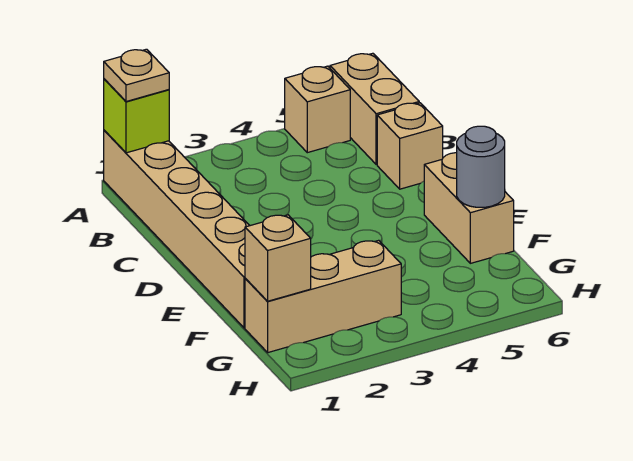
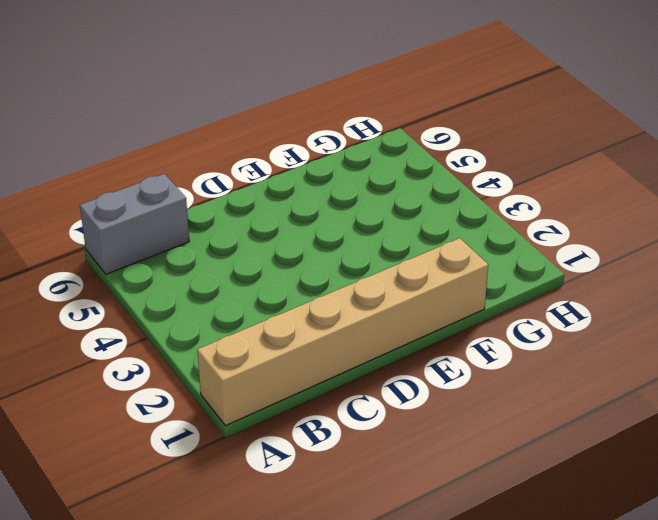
grey 1x2 brick [80,174,189,274] -> tan 1x2 brick [330,53,419,164]
none -> tan 1x1 brick [285,66,350,153]
none -> tan 1x1 brick [377,103,443,189]

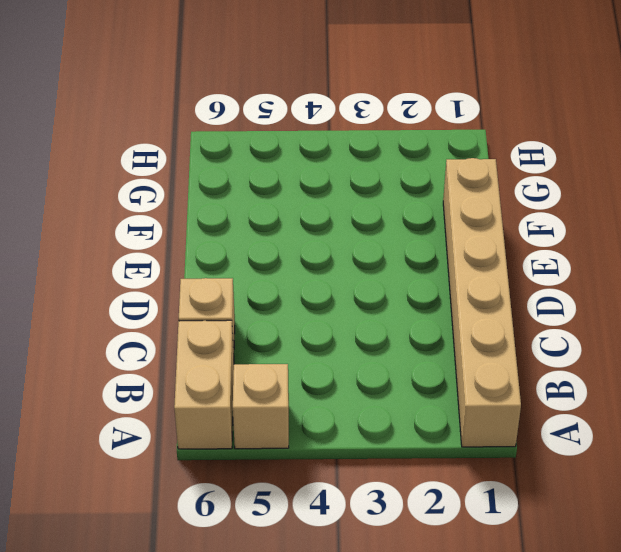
none -> tan 1x2 brick [424,153,514,263]
none -> tan 1x3 brick [245,240,401,352]

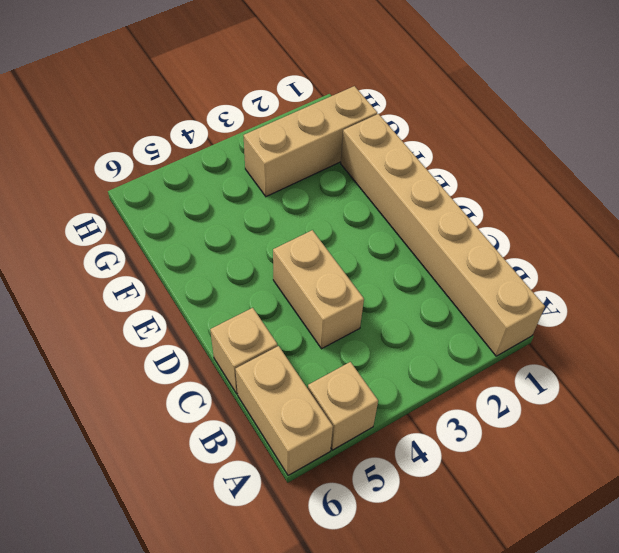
tan 1x2 brick [273,230,364,349] -> tan 1x2 brick moved to [424,153,514,263]
none -> lime 1x1 brick [104,79,169,153]
none -> grey 1x1 round brick [457,126,505,207]

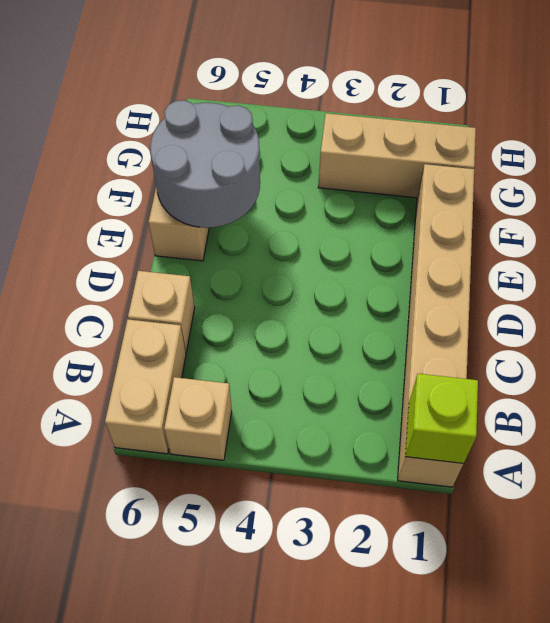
grey 2x2 round brick [150,100,260,228] -> grey 1x1 round brick [457,126,505,207]
none -> tan 1x1 brick [245,215,311,301]
none -> tan 1x1 plate [104,49,169,102]

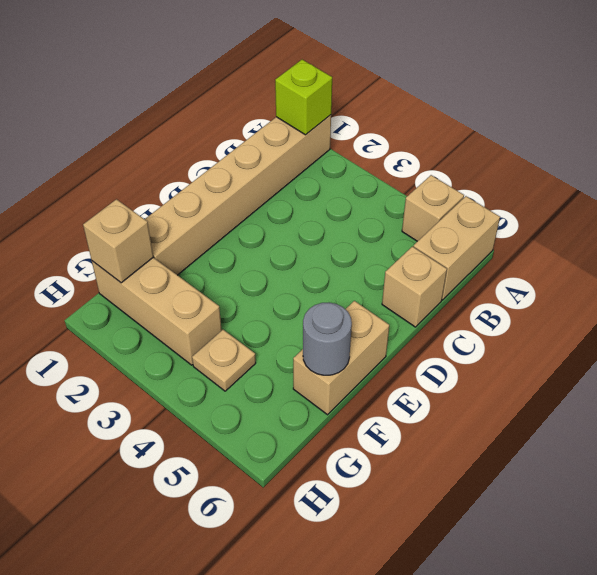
tan 1x1 plate [192,330,256,391] -> tan 1x1 plate moved to [104,49,169,102]

